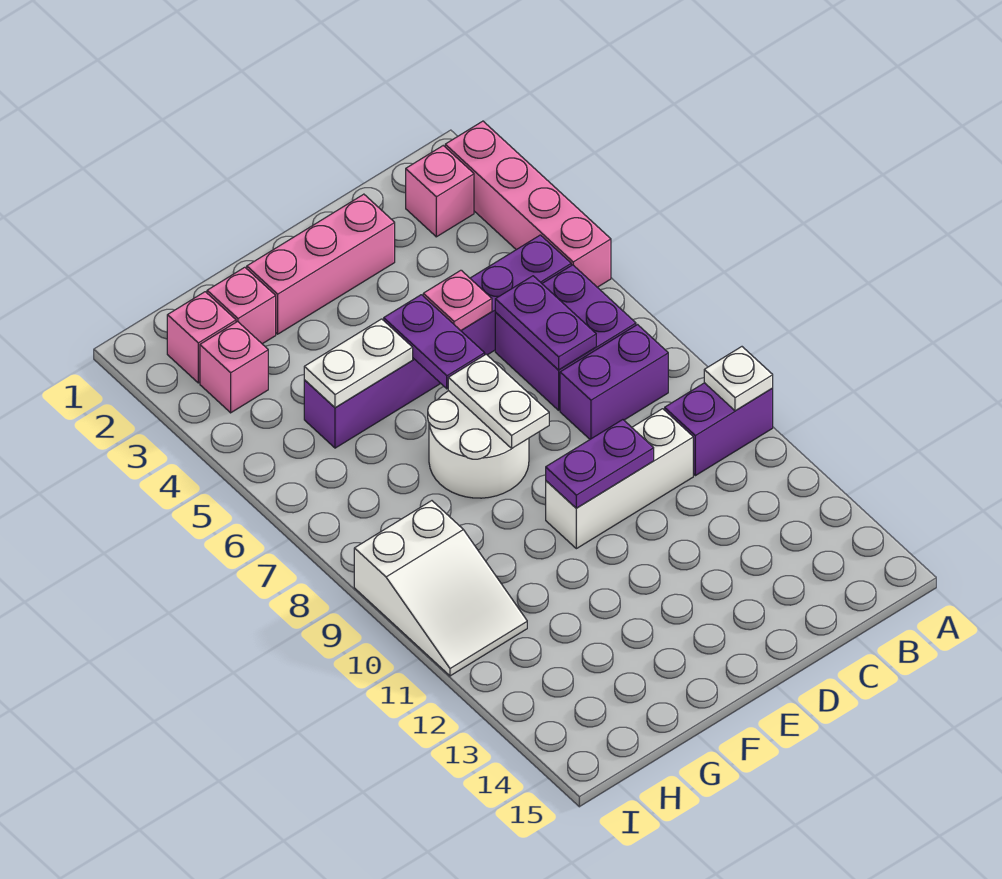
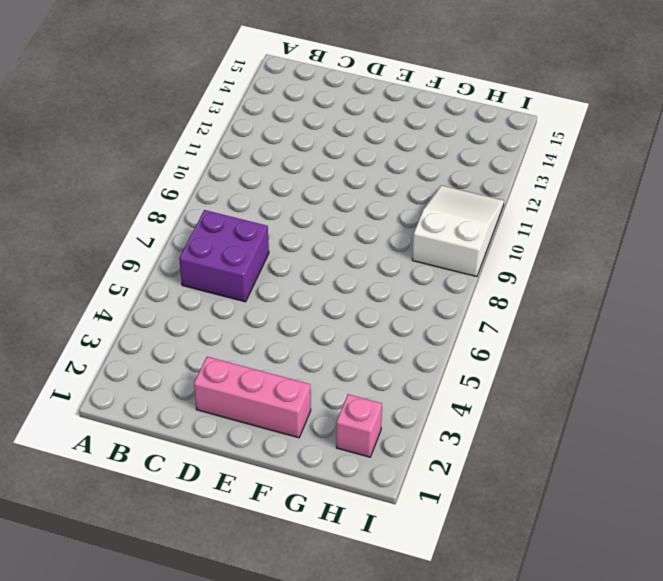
none -> pink 1x4 brick [445,121,611,287]
none -> purple 1x2 brick [665,383,773,476]
none -> pink 1x1 brick [406,146,474,237]

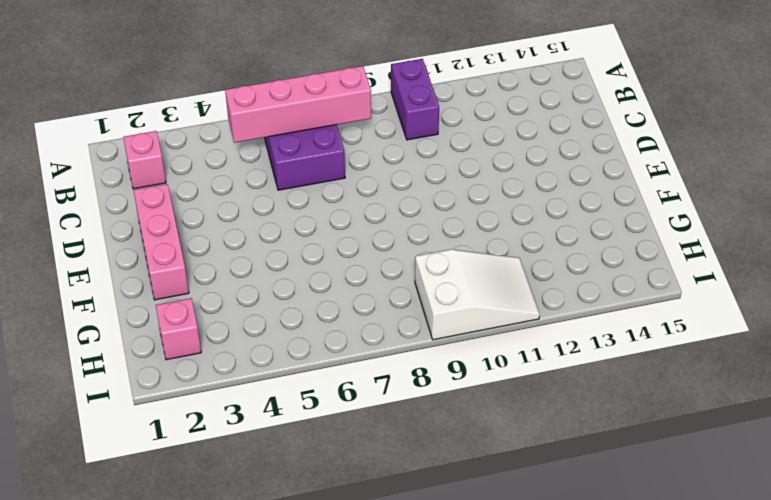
pink 1x4 brick [225,66,371,143] -> pink 1x4 brick moved to [445,121,611,287]
none -> purple 1x6 brick [304,235,571,448]
none -> purple 1x2 brick [560,325,668,439]
none -> white 1x3 brick [546,409,693,549]

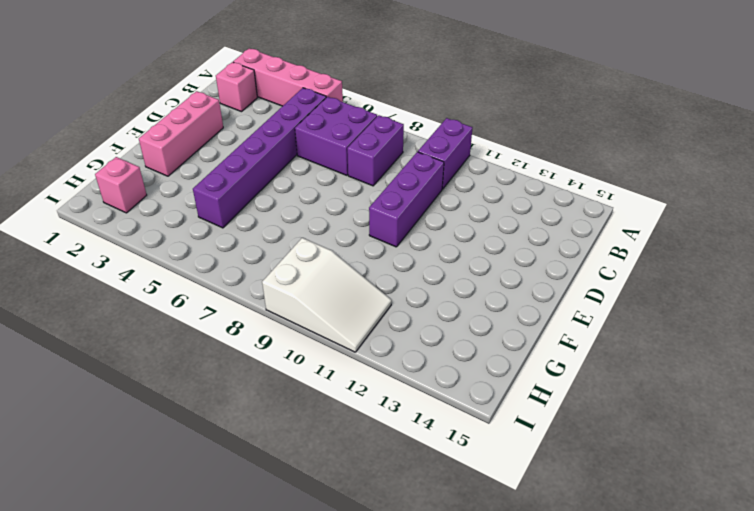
purple 1x3 brick [369,152,444,247] -> white 1x3 brick [546,409,693,549]
none -> white 2x2 round brick [428,391,529,498]
none -> pink 1x1 brick [207,267,276,344]
none -> pink 1x1 brick [200,322,268,413]

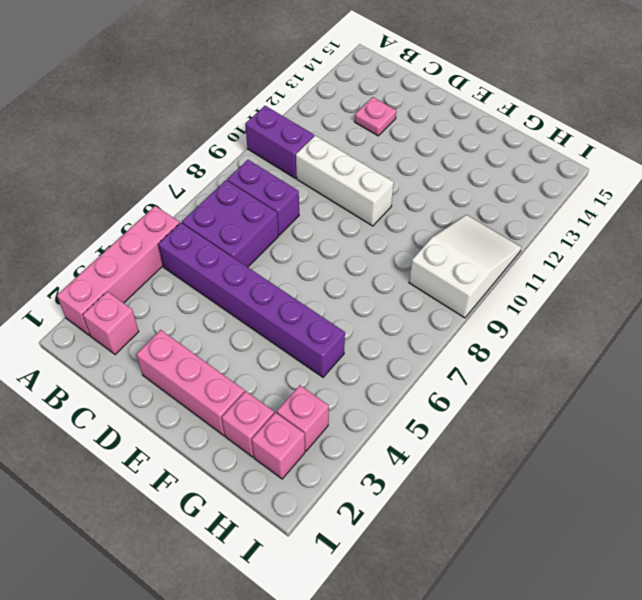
pink 1x1 plate [355,97,396,136] -> pink 1x1 plate moved to [423,270,492,331]
none -> white 2x2 round brick [428,391,529,498]
none -> white 1x1 plate [704,347,773,411]
none -> purple 1x2 plate [495,276,596,370]

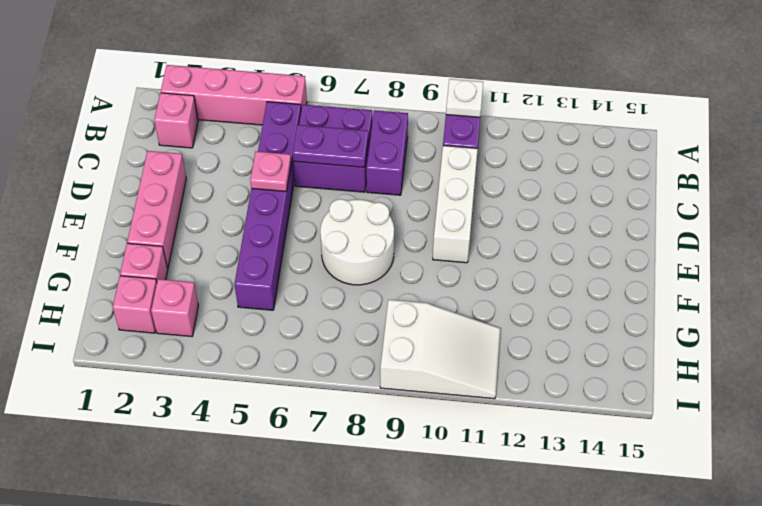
none -> purple 1x2 plate [546,420,654,508]
none -> purple 1x2 plate [384,295,485,389]
none -> white 1x2 plate [448,354,549,449]

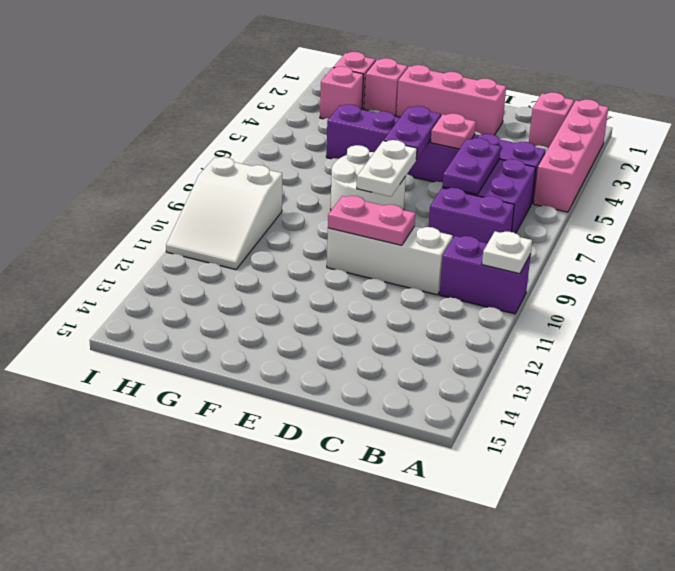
pink 1x2 plate [328,196,416,245] -> purple 1x2 plate [546,420,654,508]
none -> white 1x2 plate [304,319,413,408]

